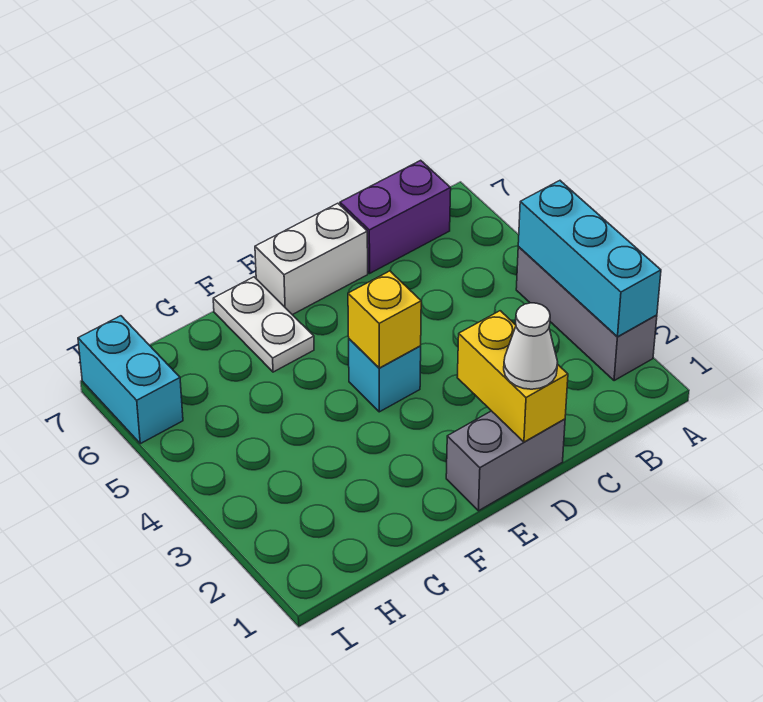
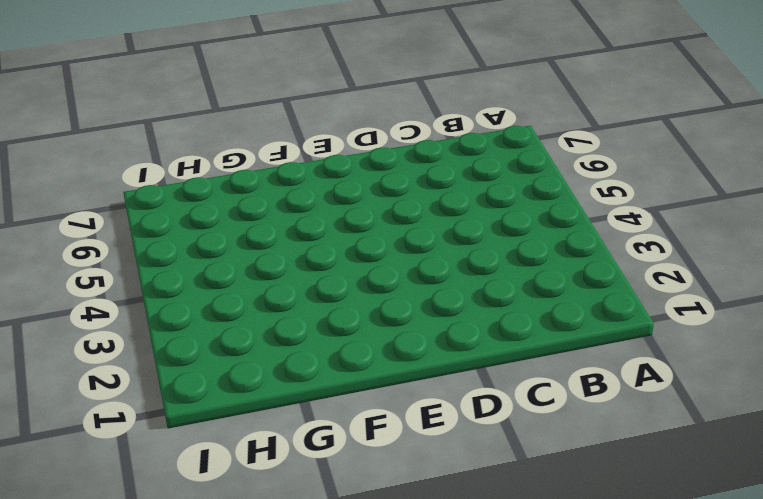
none -> grey 1x3 brick [516,247,657,381]
none -> purple 1x2 brick [340,160,451,273]

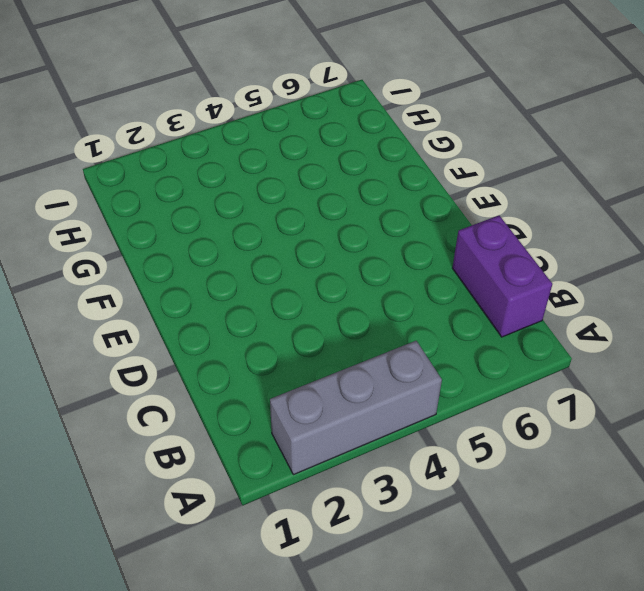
none -> grey 1x2 brick [446,411,565,511]
none -> white 1x2 brick [255,203,368,315]

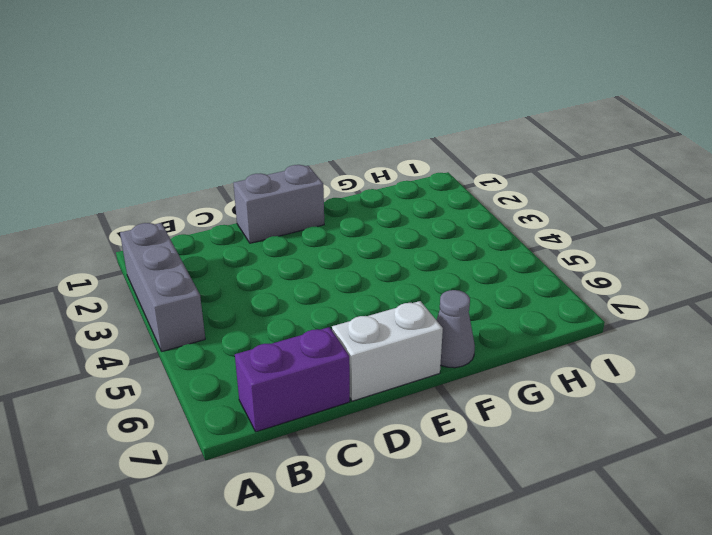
grey 1x1 cone [437,290,475,368] -> white 1x2 plate [213,277,314,372]
none -> cyan 1x1 brick [349,339,421,412]
none -> cyan 1x2 brick [78,316,183,444]

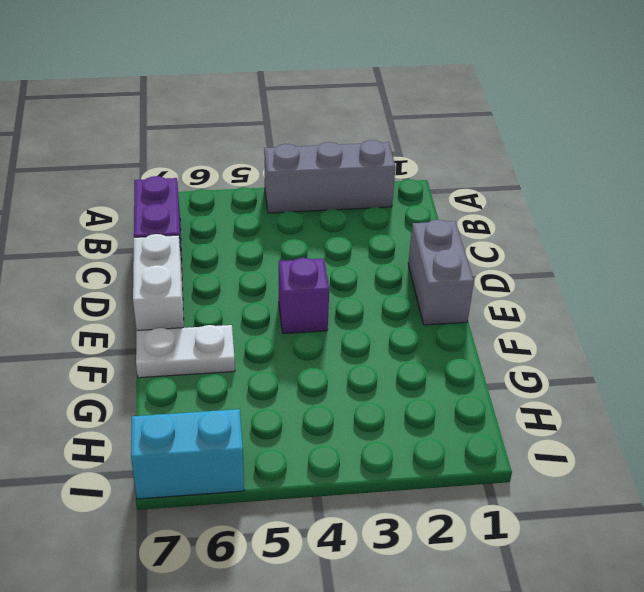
purple 1x1 brick [279,258,329,333] -> cyan 1x1 brick [349,339,421,412]
none -> cyan 1x3 brick [518,181,661,337]
none -> yellow 1x2 brick [457,311,568,442]

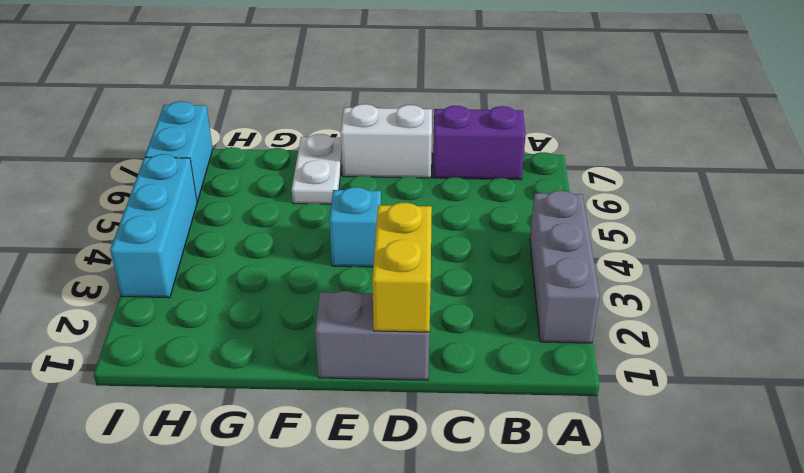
cyan 1x3 brick [110,154,197,298] -> cyan 1x3 brick moved to [518,181,661,337]
none -> yellow 1x1 brick [348,271,421,368]
none -> white 1x1 cone [504,303,558,389]

